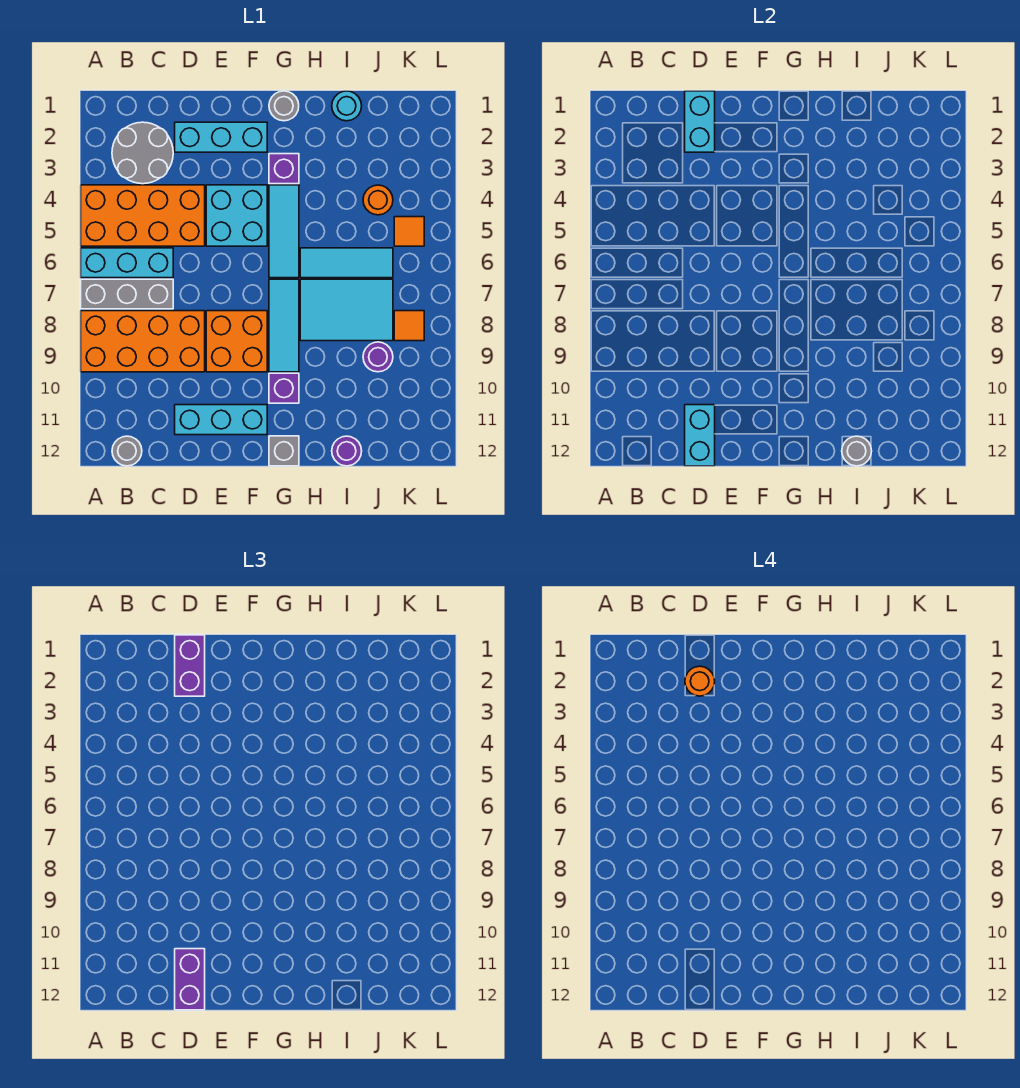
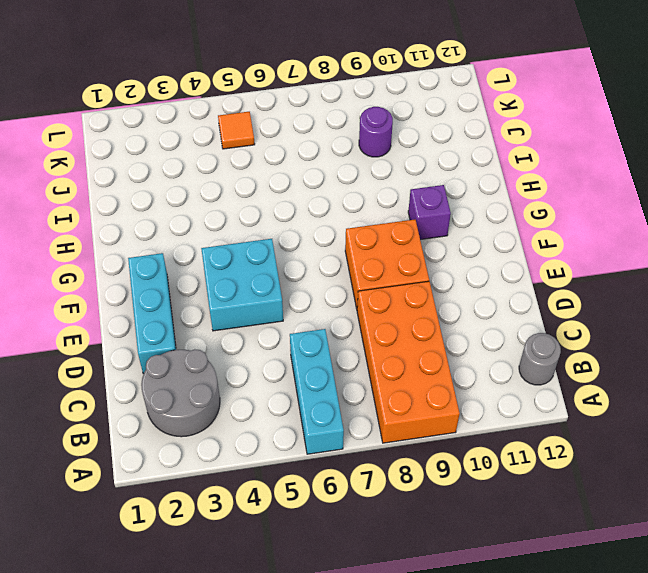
none -> orange 2x4 brick [81,185,205,246]
none -> grey 1x3 brick [81,279,173,309]
none -> cyan 1x3 brick [175,405,267,435]
none -> grey 1x1 round brick [269,91,299,121]

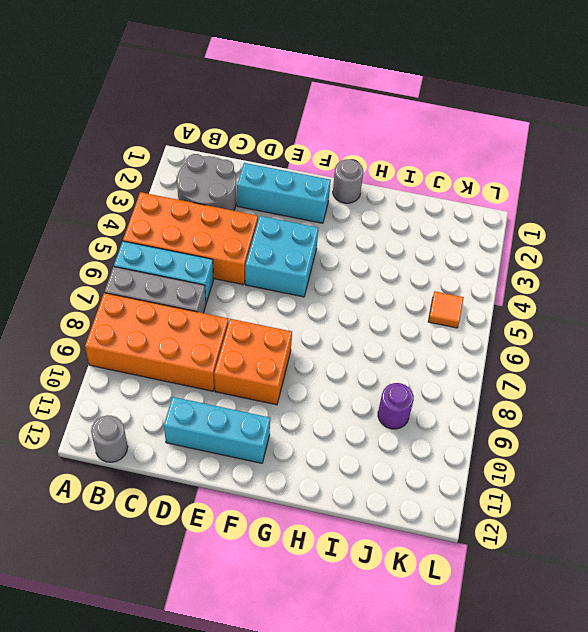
none -> purple 1x1 brick [269,154,299,184]
none -> cyan 1x3 tile [269,185,299,278]
none -> cyan 1x3 tile [269,279,299,372]
none -> purple 1x1 brick [269,373,299,403]

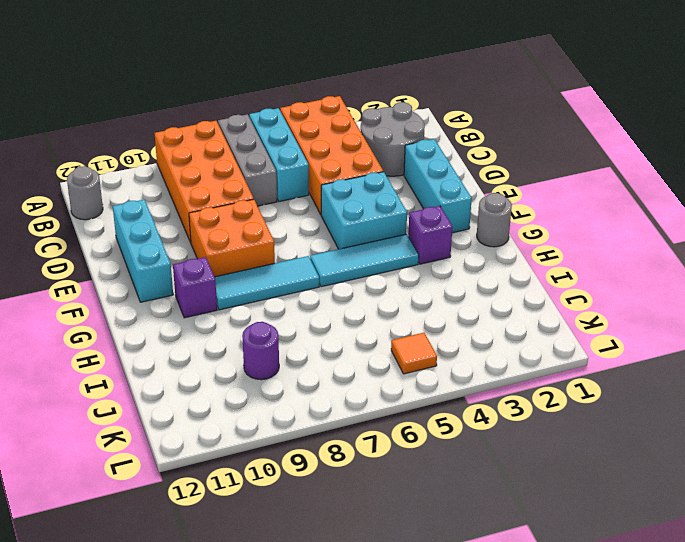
none -> grey 1x1 brick [269,436,299,466]
none -> cyan 1x3 tile [300,248,393,278]
none -> cyan 2x3 tile [300,279,393,341]
none -> cyan 1x1 round brick [332,91,362,121]

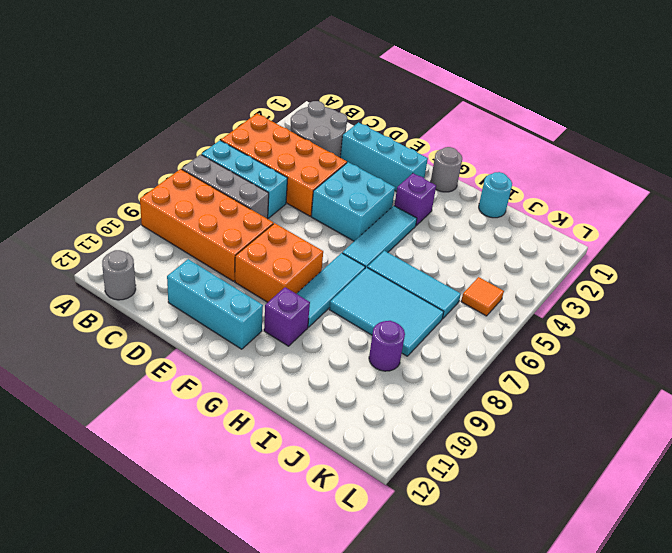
none -> grey 1x1 brick [269,436,299,466]
none -> purple 1x1 round brick [332,436,362,466]
none -> orange 1x1 round brick [363,185,393,215]
none -> orange 1x1 tile [394,311,424,341]

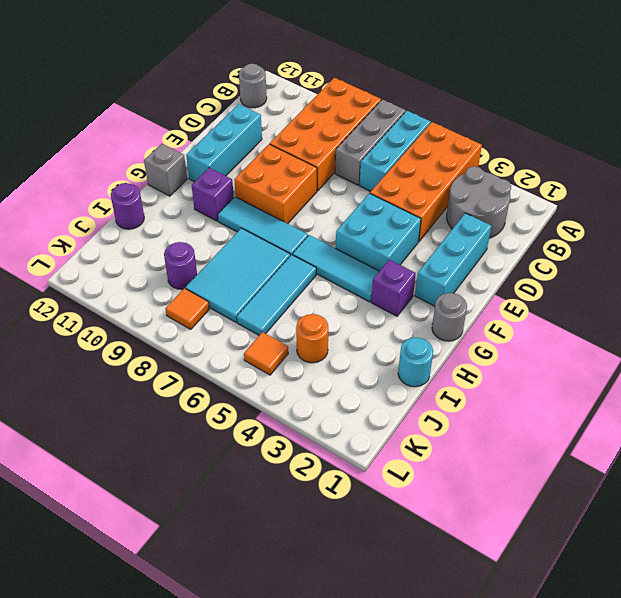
none -> cyan 1x2 brick [685,91,715,152]
none -> cyan 1x2 brick [685,405,715,466]
none -> grey 1x1 round brick [842,436,872,466]
none -> purple 1x2 brick [175,635,205,696]

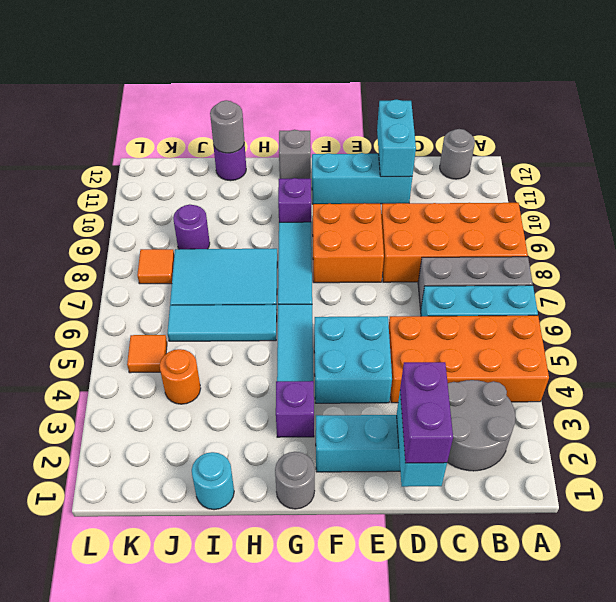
none -> purple 1x2 brick [175,949,205,1010]
none -> orange 1x1 round brick [685,666,715,696]

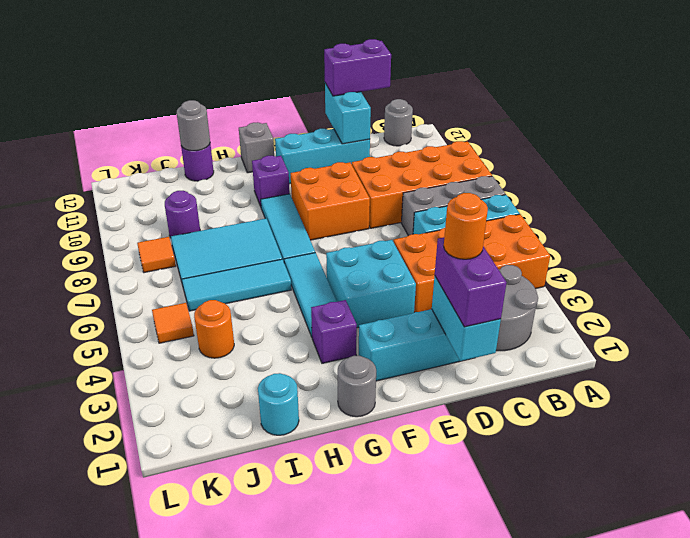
purple 1x2 brick [324,39,391,96] -> purple 1x2 brick turned to [175,949,205,1010]

